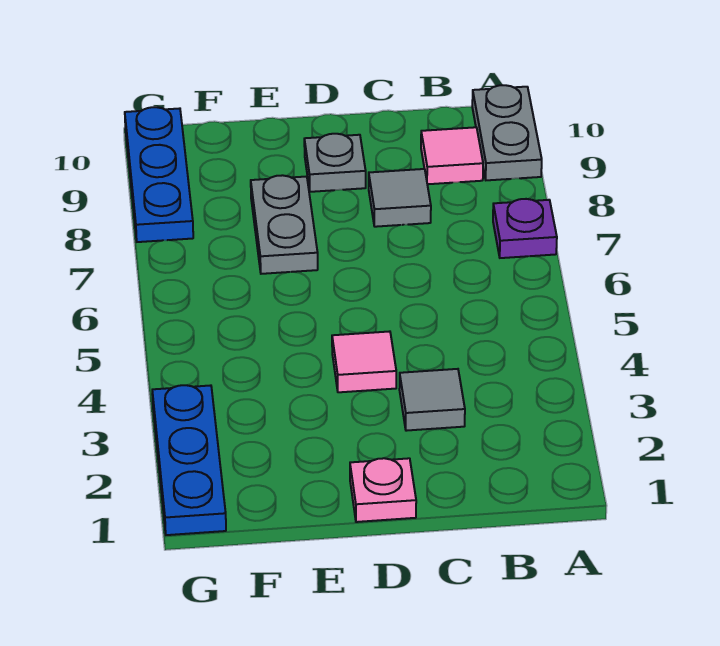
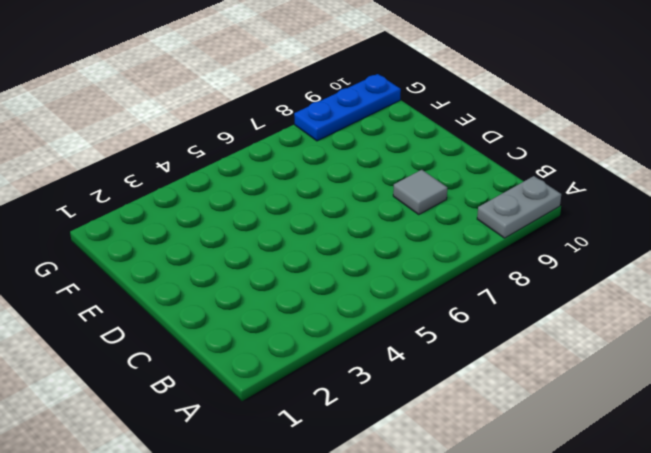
none -> purple 1x1 plate [493,199,557,258]
none -> pink 1x1 tile [421,127,483,184]

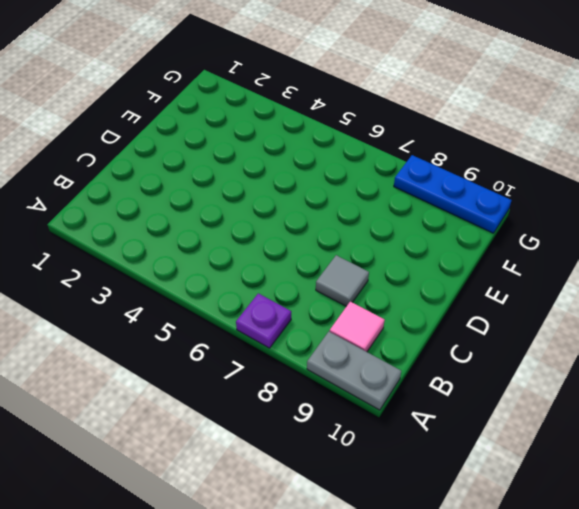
none -> grey 1x1 tile [399,369,465,431]
none -> pink 1x1 plate [350,458,416,522]

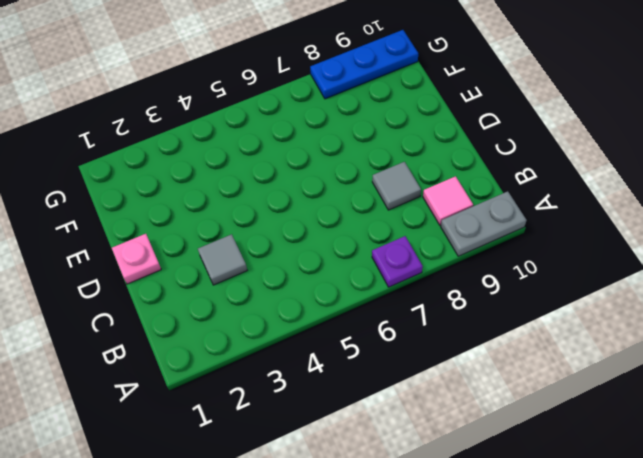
none -> pink 1x1 tile [332,331,396,392]
none -> grey 1x1 plate [304,134,366,192]

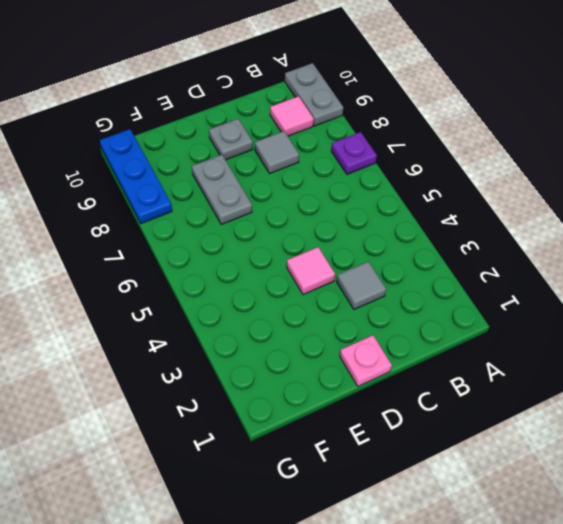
none -> blue 1x3 plate [152,385,226,535]

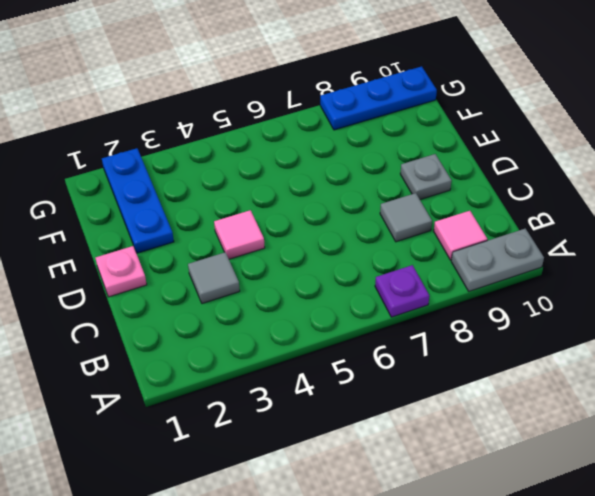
blue 1x3 plate [102,148,174,253] -> blue 1x3 plate turned to [152,385,226,535]
none -> grey 1x2 plate [251,175,318,274]

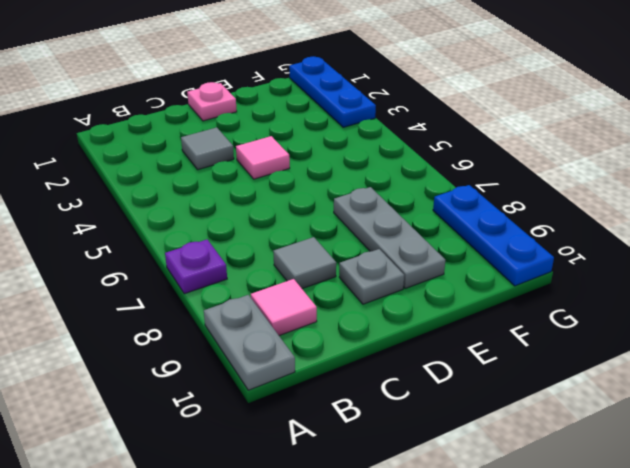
grey 1x3 plate [334,187,445,288] -> grey 1x2 plate [251,175,318,274]

